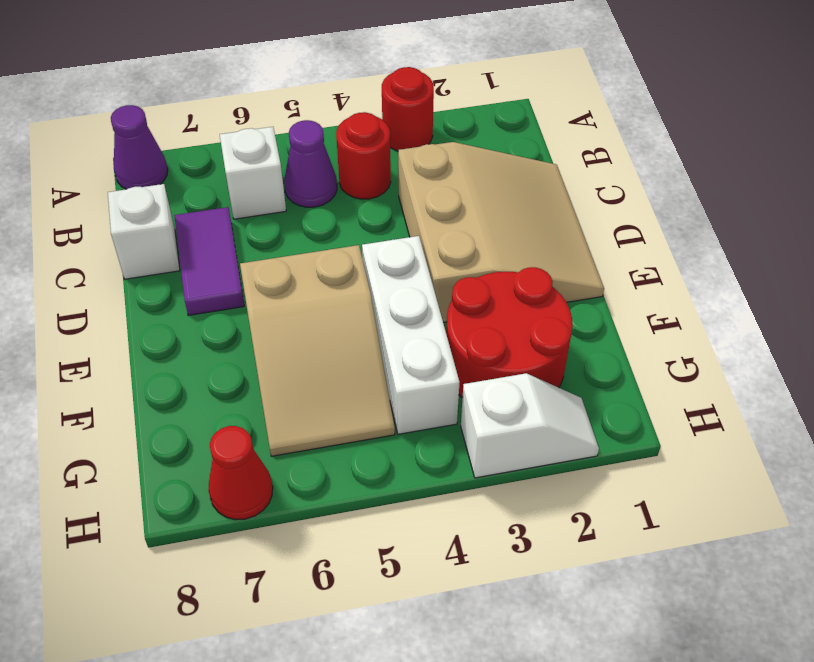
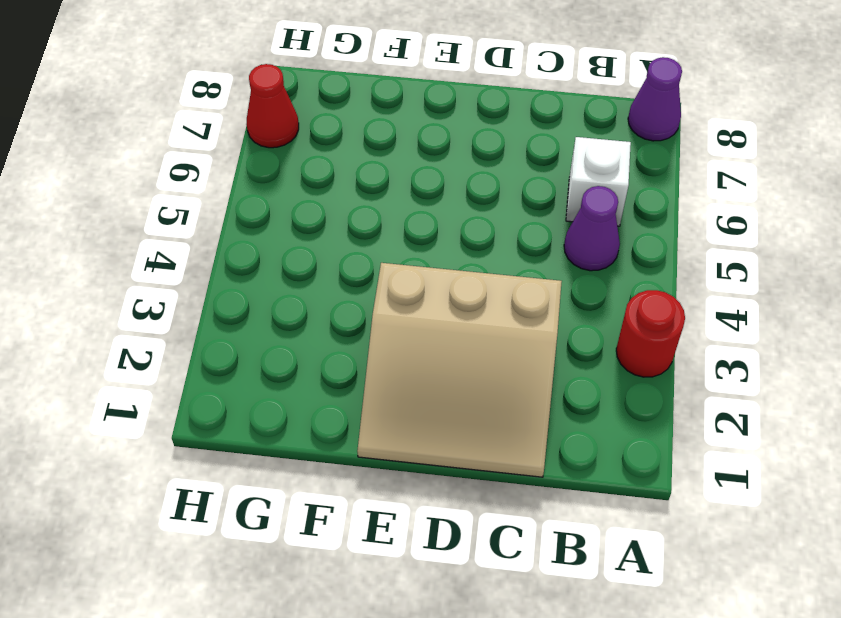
none -> red 1x1 round brick [336,112,391,199]
none -> purple 1x2 tile [174,207,244,315]
none -> white 1x1 brick [108,184,180,279]

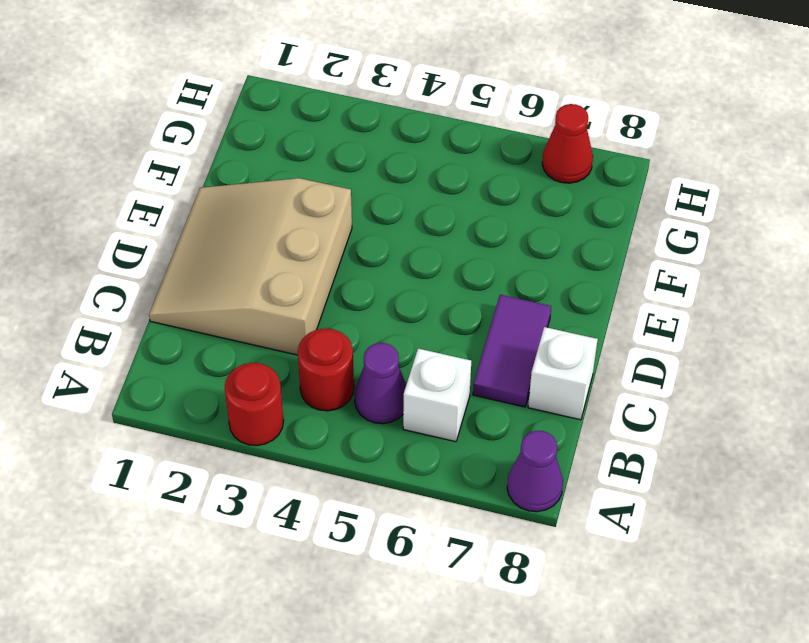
none -> white 1x3 brick [362,236,460,434]
none -> tan 2x3 slope [240,245,395,456]
none -> red 2x2 round brick [446,267,573,398]

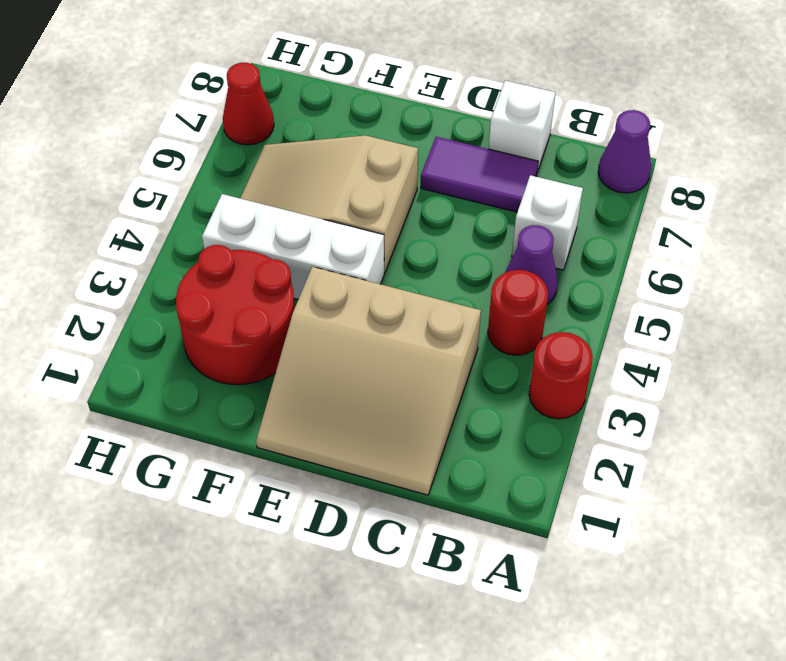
none -> white 1x2 slope [461,373,599,478]

